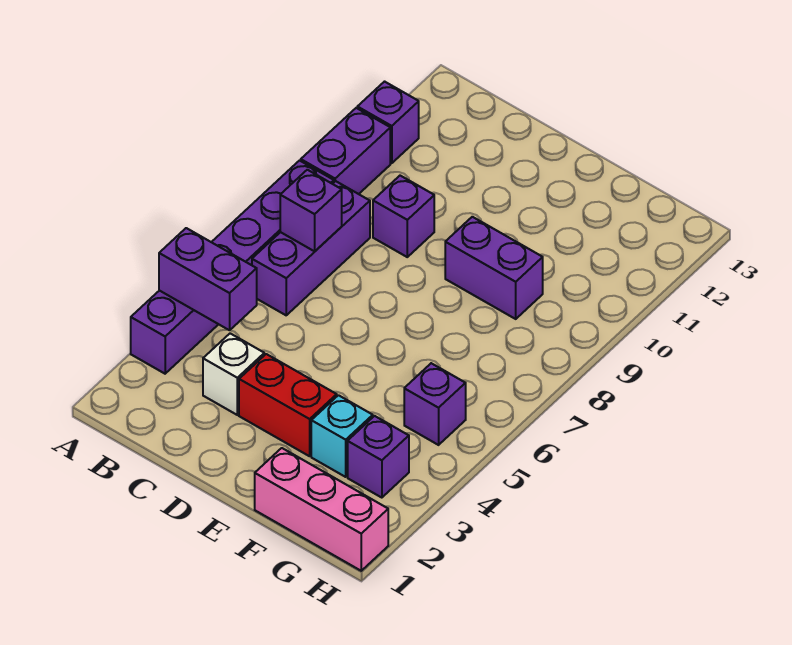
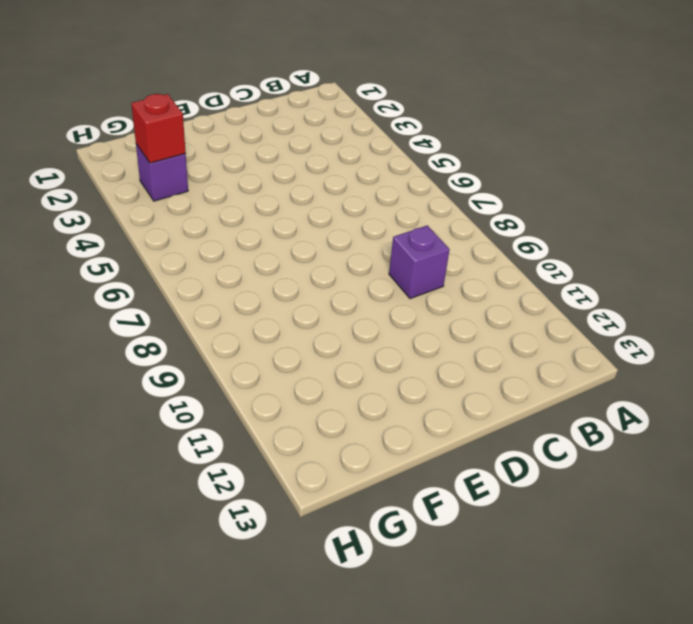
red 1x1 brick [131,94,186,163] -> none
none -> purple 1x6 brick [131,161,334,374]
none -> purple 1x2 brick [301,108,390,194]
none -> purple 1x1 brick [357,82,419,163]

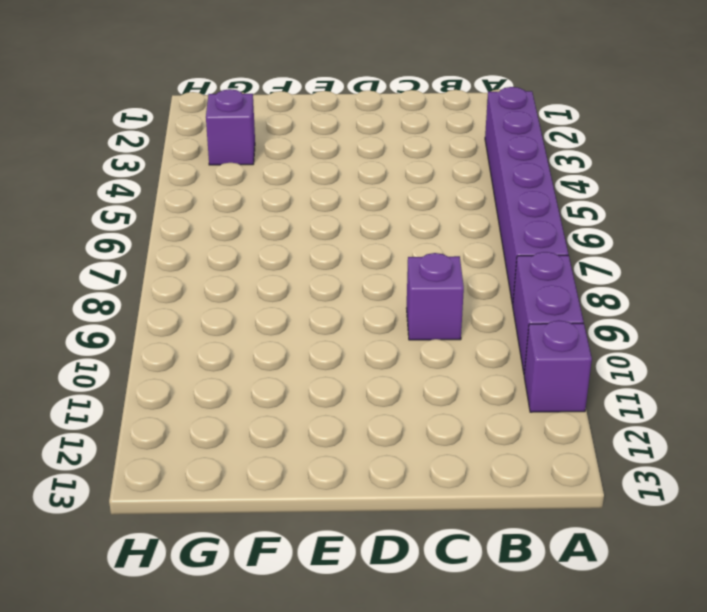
none -> purple 1x3 brick [252,181,370,315]
none -> white 1x1 brick [203,333,264,415]
none -> red 1x2 brick [239,354,337,456]

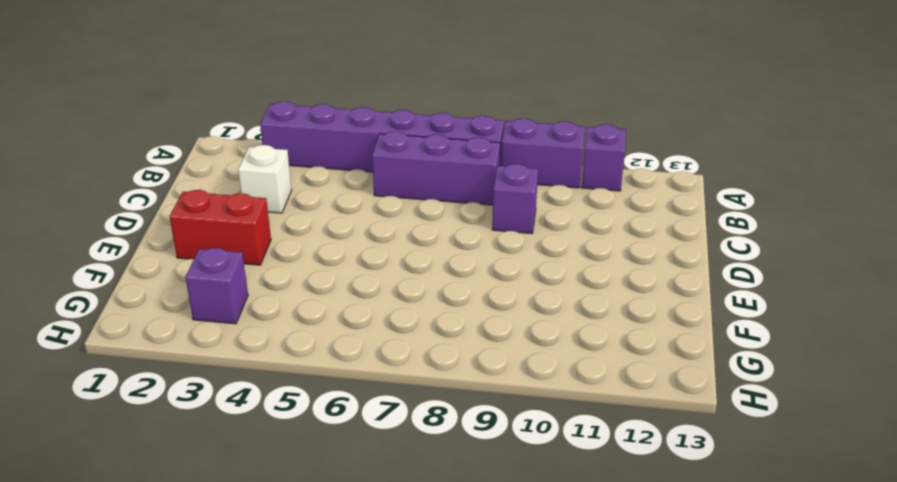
red 1x2 brick [170,190,271,265] -> red 1x2 brick turned to [239,354,337,456]
none -> purple 1x2 brick [445,217,543,319]
none -> pink 1x3 brick [255,448,388,571]
none -> cyan 1x1 brick [311,395,373,477]

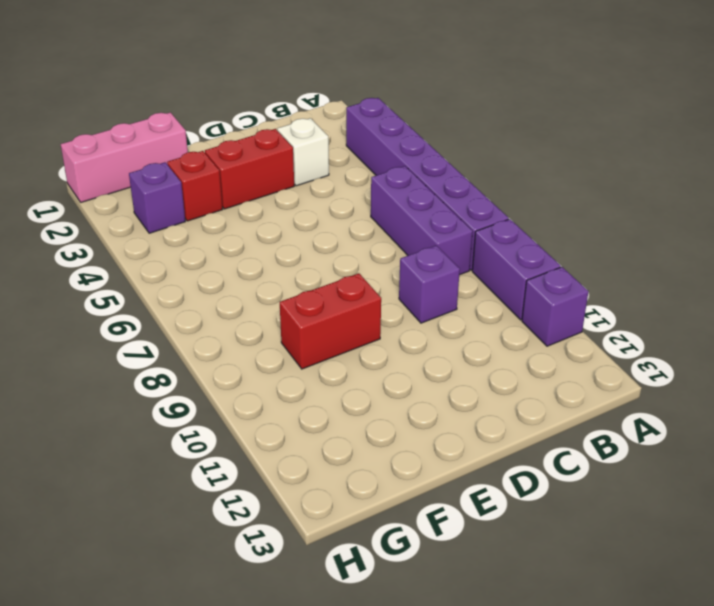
red 1x2 brick [280,273,381,369] -> purple 1x2 brick [445,217,543,319]
red 1x1 brick [167,151,223,221] -> cyan 1x1 brick [311,395,373,477]
none -> purple 1x1 brick [404,363,466,445]
none -> purple 1x2 brick [159,228,257,330]
none -> purple 1x1 brick [280,170,342,251]

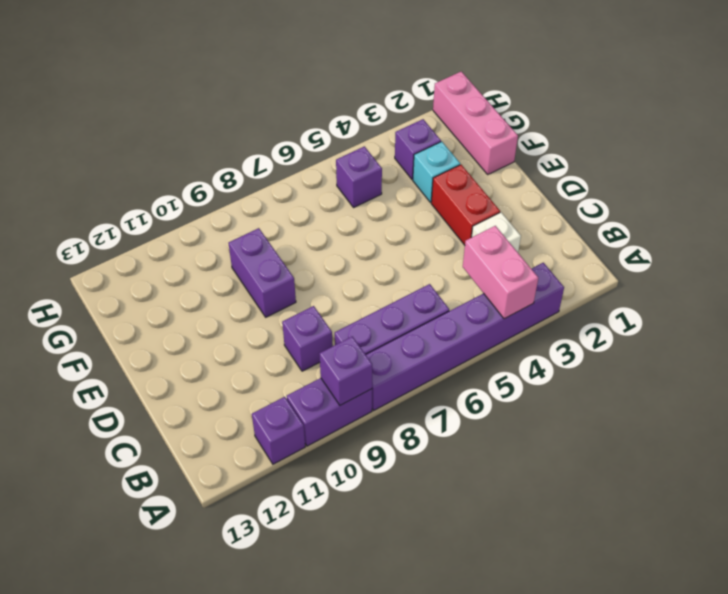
pink 1x2 brick [463,226,538,319] -> purple 1x2 brick [159,228,257,330]
purple 1x1 brick [319,336,372,405] -> purple 1x1 brick moved to [280,170,342,251]

